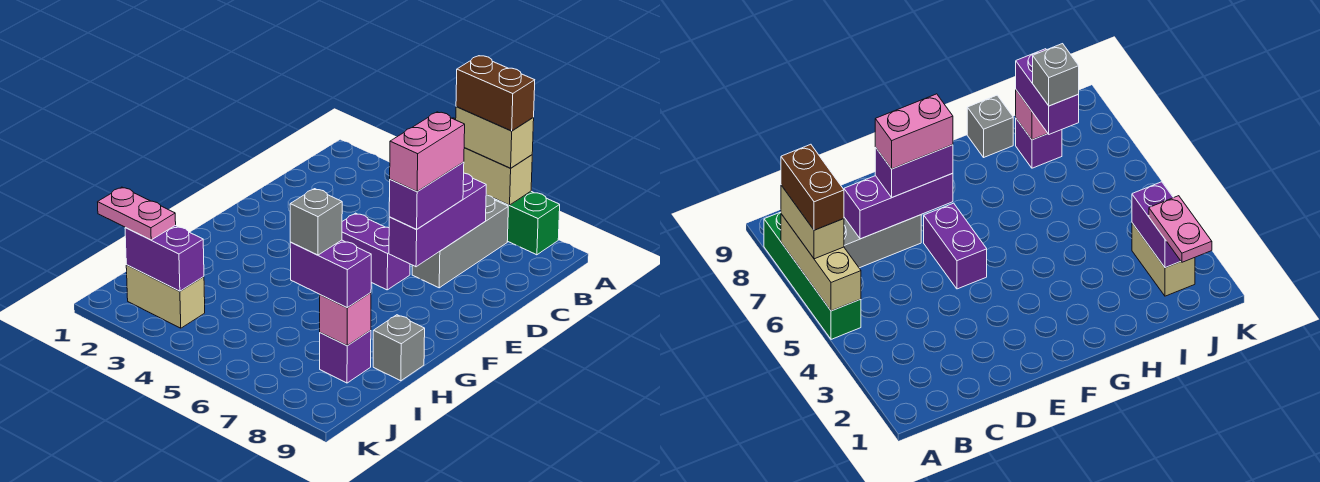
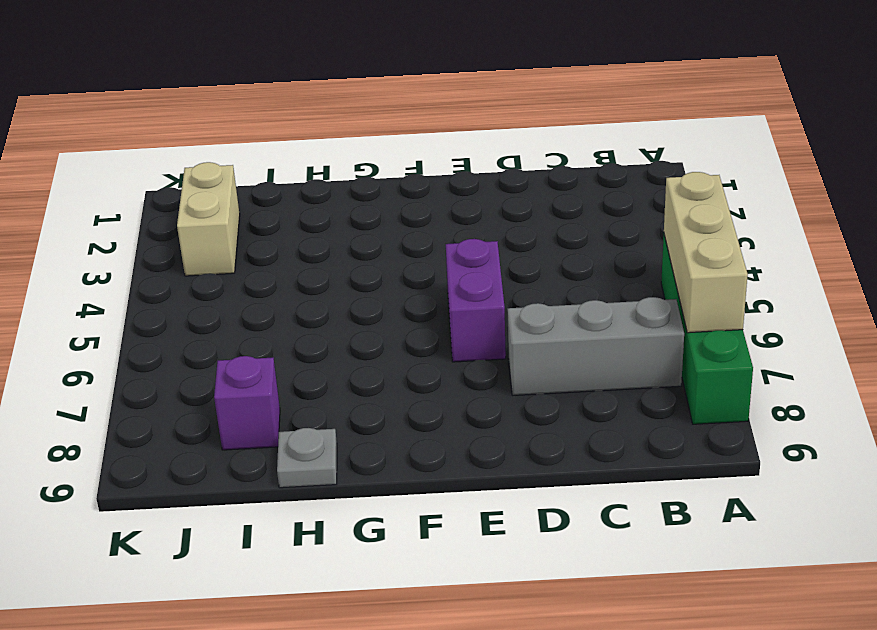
grey 1x1 plate [277,428,337,488] -> grey 1x1 brick [373,315,425,381]
none -> purple 1x3 brick [389,173,486,267]
none -> pink 1x1 brick [320,293,371,346]
none -> purple 1x2 brick [125,225,204,291]

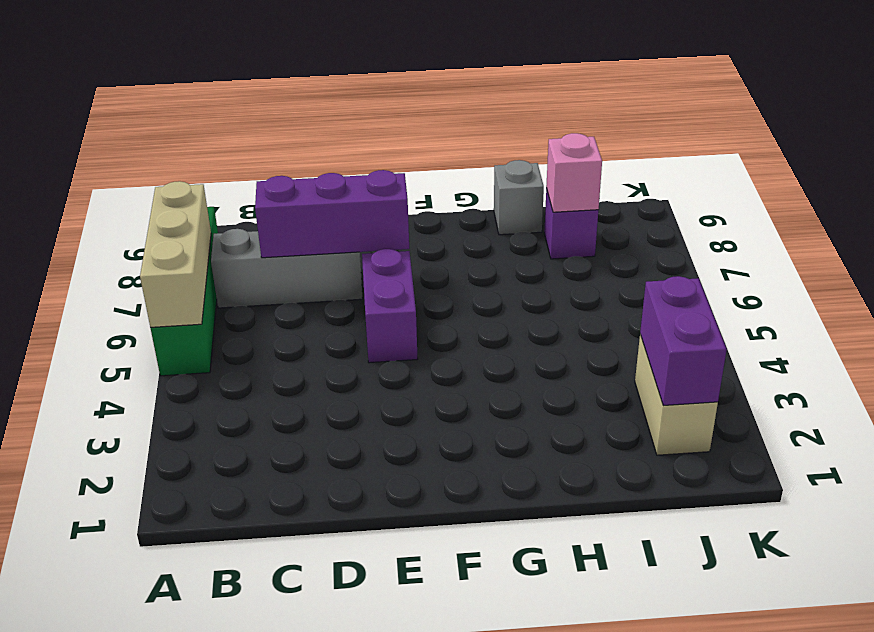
none -> tan 1x2 brick [456,107,534,168]
none -> purple 1x2 brick [389,162,464,229]
none -> purple 1x2 brick [290,240,371,308]

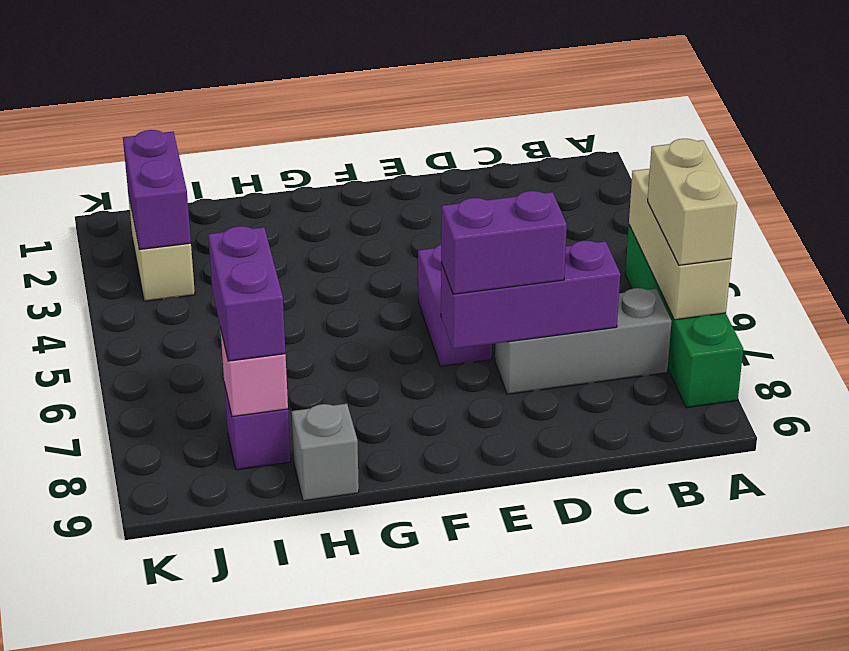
none -> pink 1x2 plate [98,187,176,240]
none -> brown 1x2 brick [456,56,535,131]
none -> pink 1x2 brick [390,112,465,192]

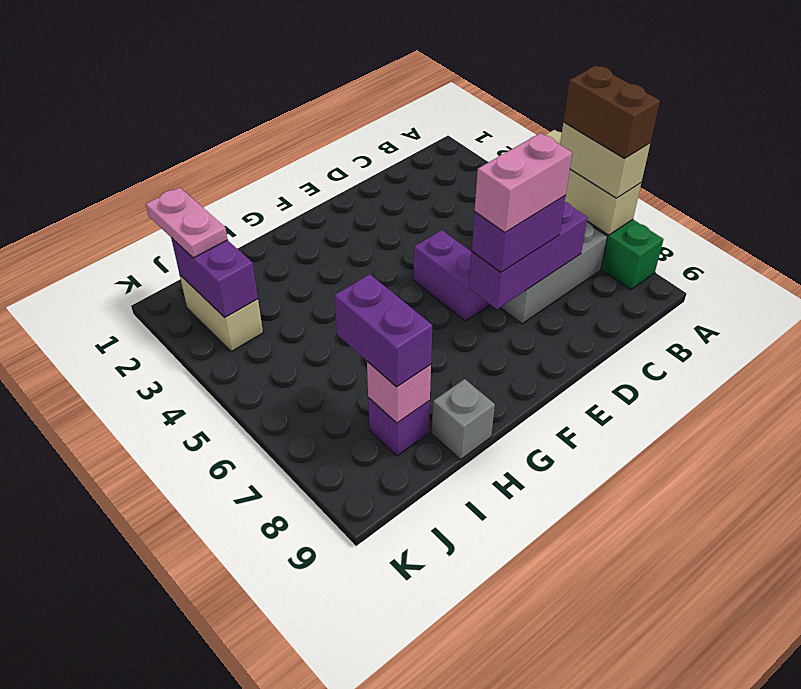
none -> grey 1x1 brick [290,189,342,255]

